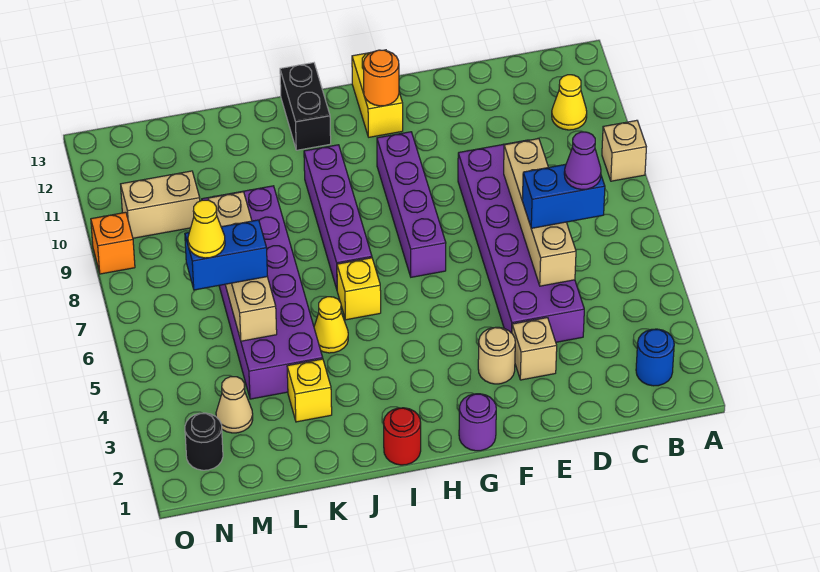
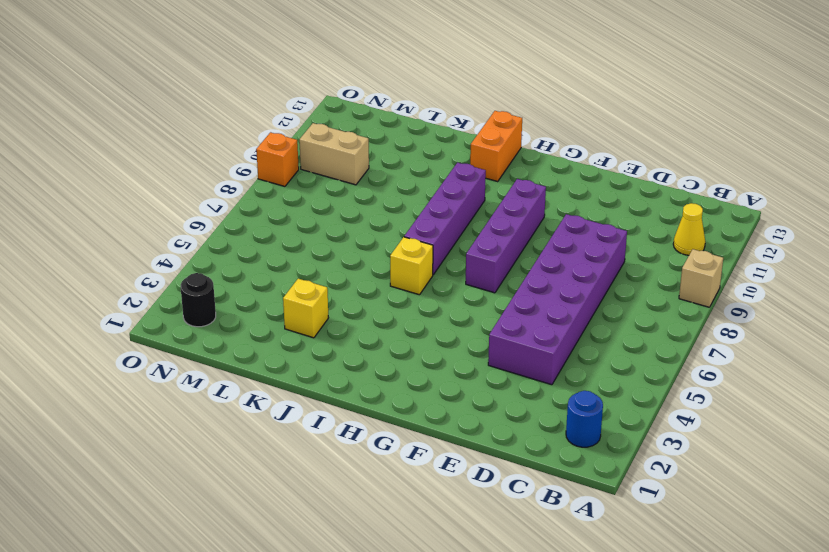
orange 1x2 brick [470,111,522,181] -> black 1x2 brick [280,63,331,150]
none -> tan 1x1 brick [512,318,557,380]
none -> tan 1x1 round brick [478,327,515,384]
none -> purple 1x1 round brick [459,394,496,451]

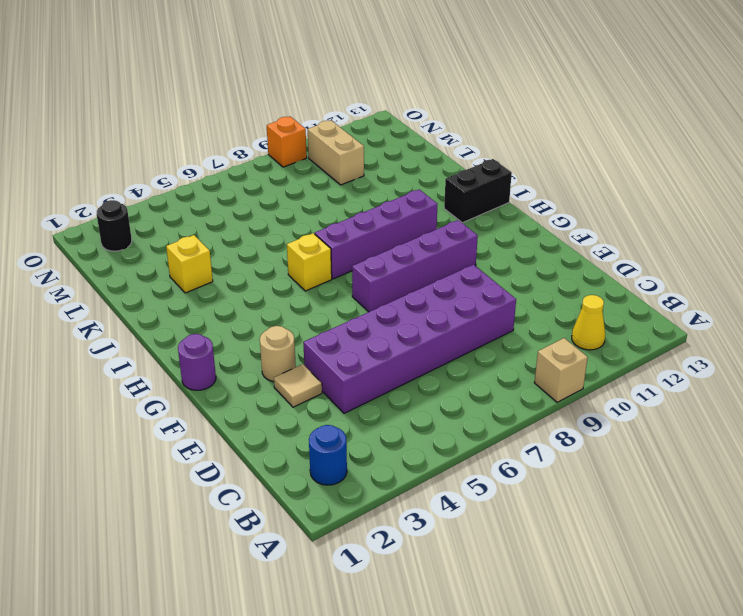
tan 1x1 tile [274,364,322,407] -> tan 1x1 brick [512,318,557,380]
none -> yellow 1x2 brick [352,50,403,137]
none -> red 1x1 round brick [384,408,421,465]
none -> yellow 1x1 cone [314,297,348,353]

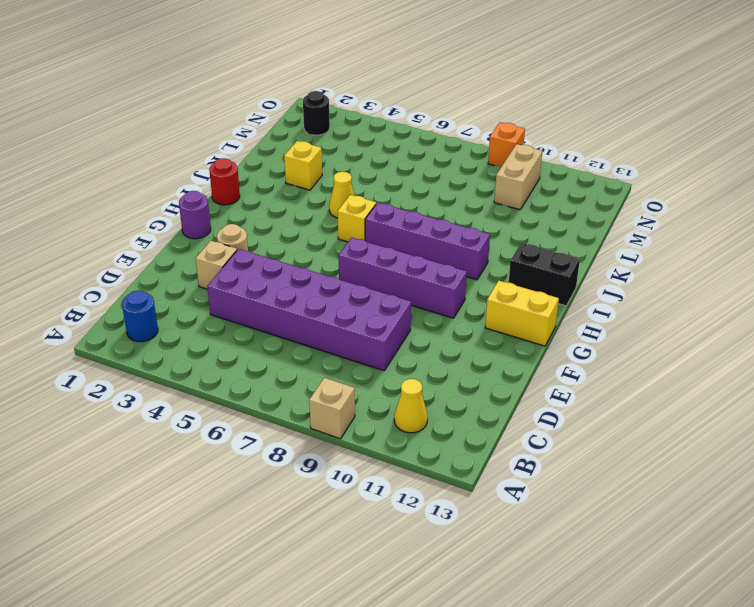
none -> purple 2x6 brick [202,186,323,399]
none -> tan 1x1 cone [216,377,253,433]
none -> tan 1x4 brick [504,139,576,286]

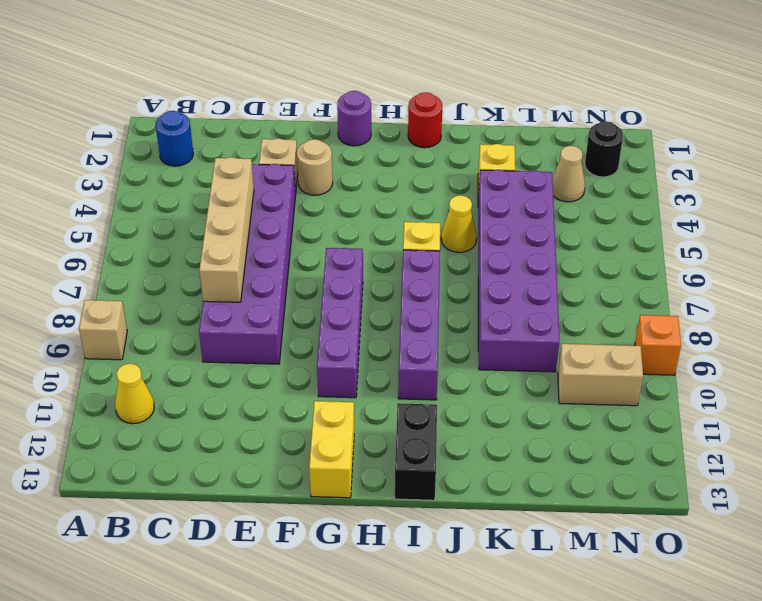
none -> orange 1x1 round brick [364,50,399,106]
none -> tan 1x4 brick [208,192,277,341]
none -> blue 1x2 brick [522,164,605,228]

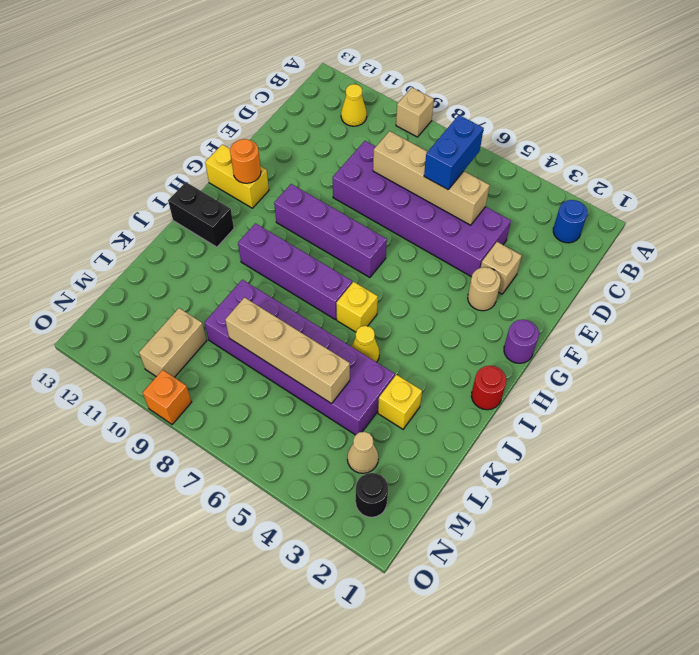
none -> blue 1x2 brick [185,220,268,290]
none -> purple 1x1 cone [564,132,601,189]
none -> yellow 1x1 cone [188,200,225,258]

